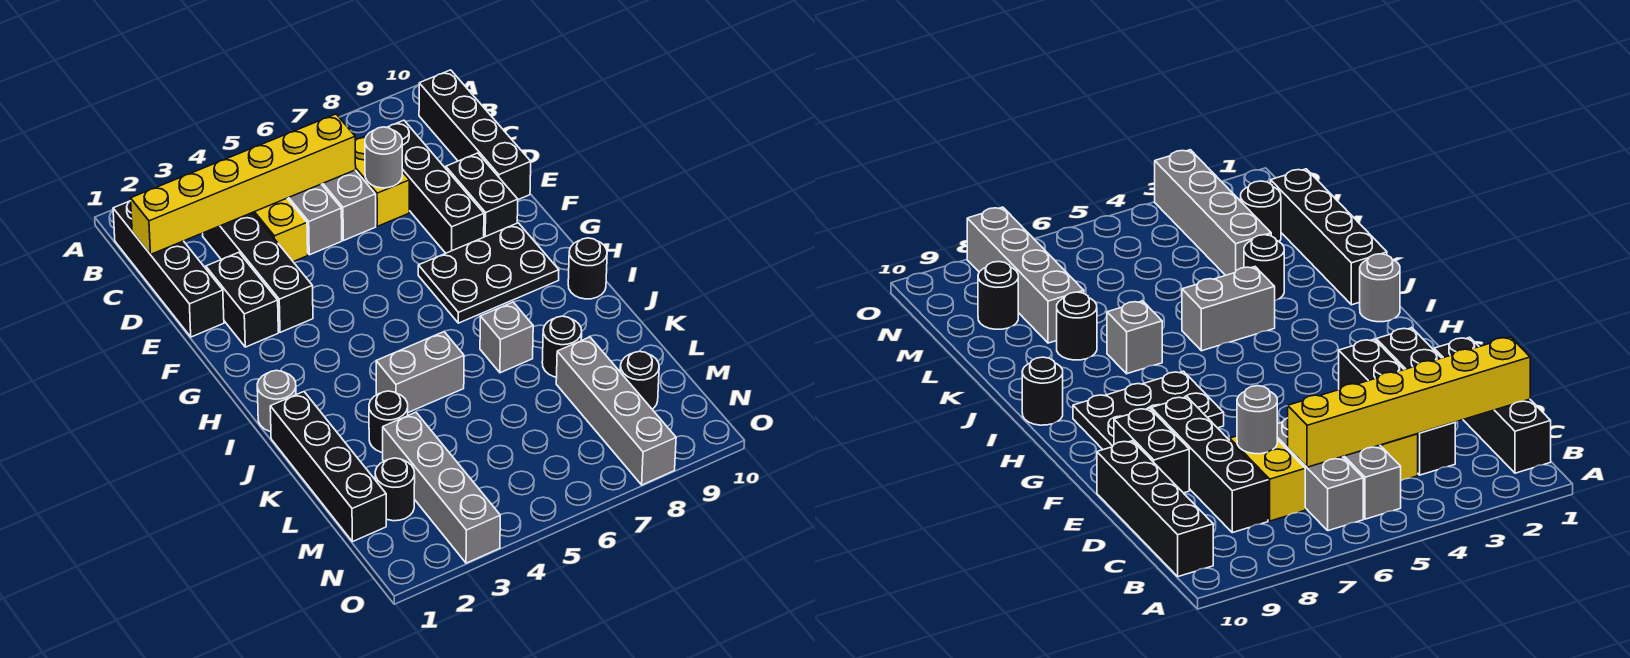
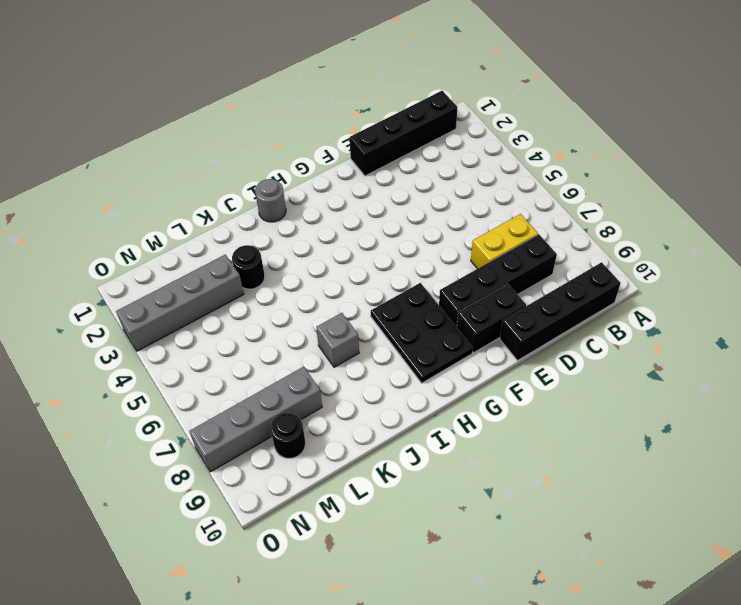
none -> grey 1x3 brick [287,184,342,255]
none -> grey 1x3 brick [322,170,376,241]
none -> black 1x4 brick [203,212,313,332]

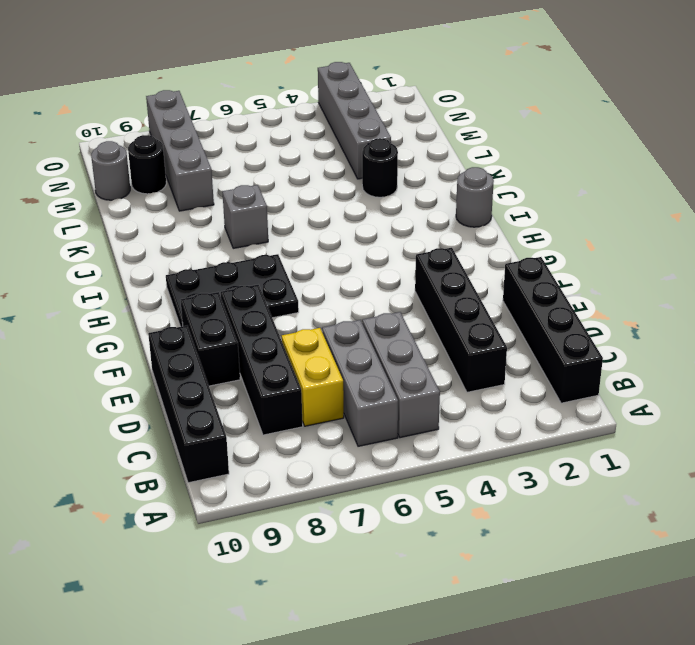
grey 1x1 round brick [91,141,130,200] -> grey 1x1 round brick moved to [365,127,402,188]
none -> yellow 1x2 brick [253,198,308,262]
none -> black 1x2 brick [206,252,278,347]
none -> black 1x1 round brick [568,238,607,299]

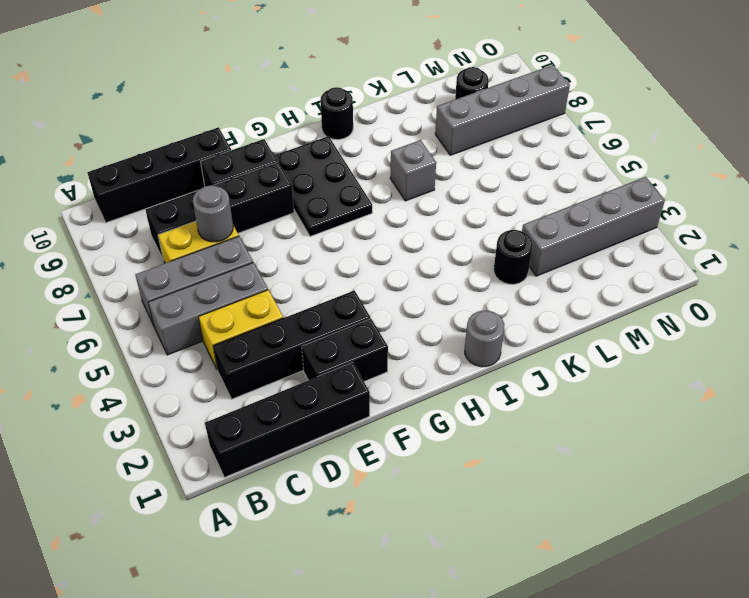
none -> black 1x4 brick [270,392,386,542]
none -> grey 1x2 brick [376,332,464,412]
none -> black 1x1 round brick [542,316,582,377]

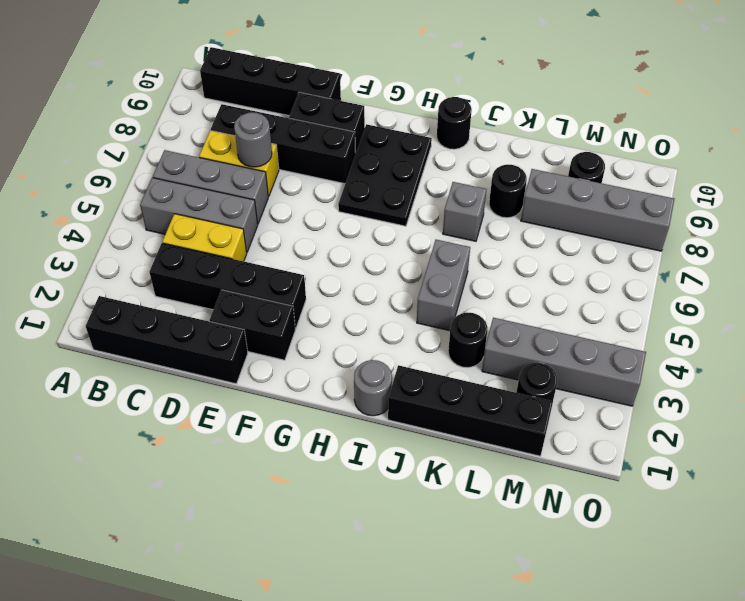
none -> yellow 1x6 brick [131,114,356,255]

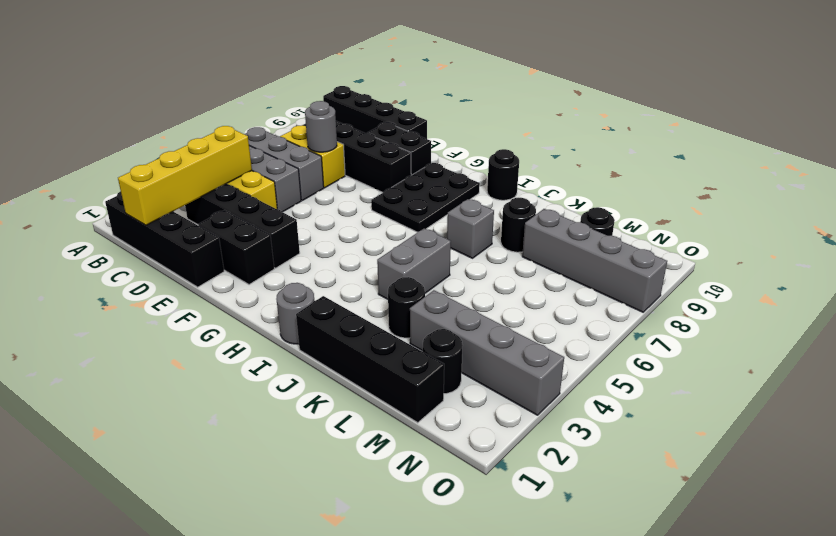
yellow 1x4 brick [118,126,252,225] -> yellow 1x6 brick [131,114,356,255]

